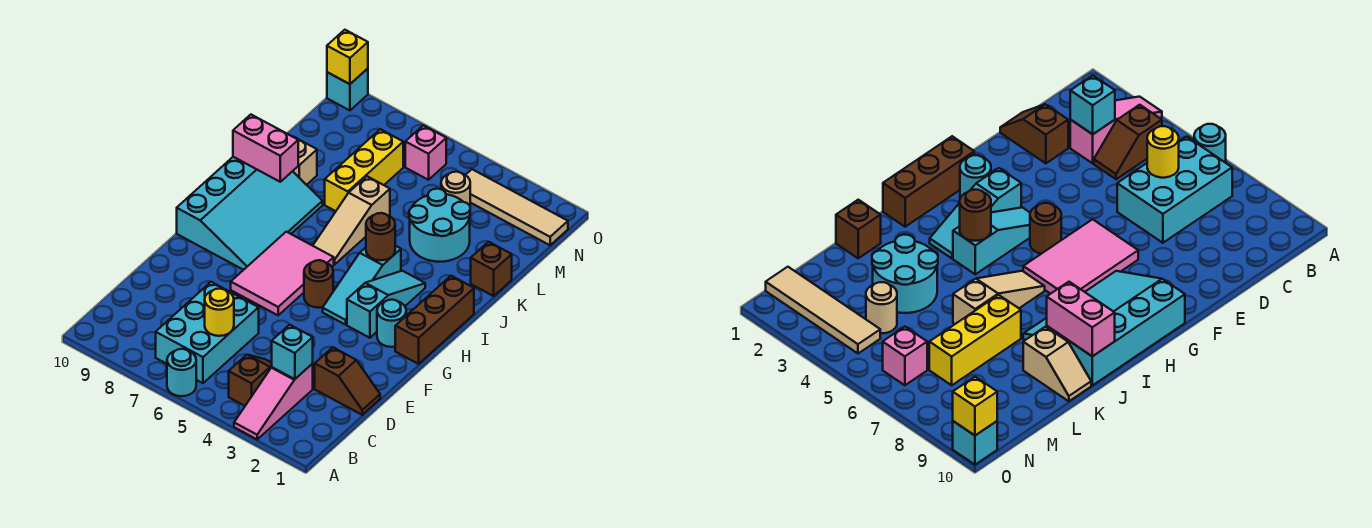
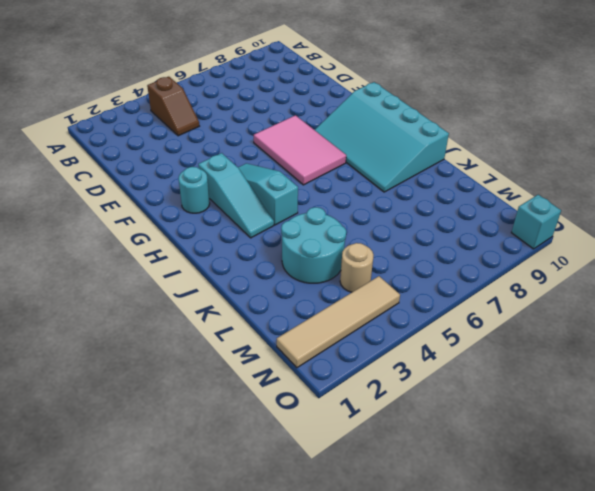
none -> pink 1x3 slope [234,364,313,439]
none -> cyan 1x1 round brick [167,349,196,396]
none -> cyan 2x3 brick [156,282,259,383]

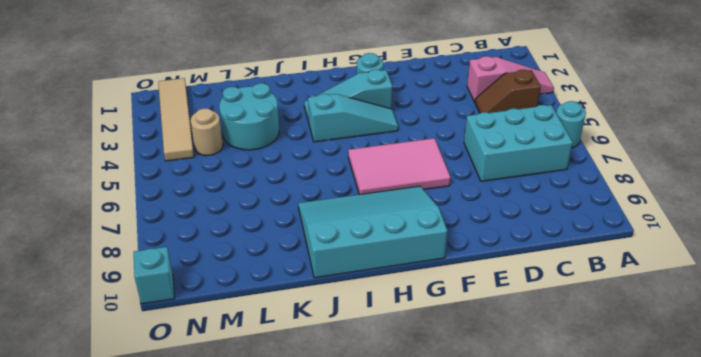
none -> brown 1x2 slope [315,347,380,415]
none -> brown 1x3 brick [395,276,474,364]
none -> brown 1x1 round brick [304,260,333,308]

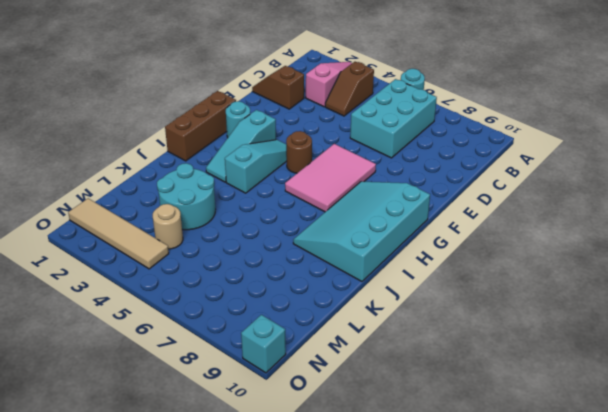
none -> tan 1x3 slope [313,176,390,265]
none -> brown 1x1 brick [471,242,512,296]
none -> yellow 1x3 brick [325,129,403,211]

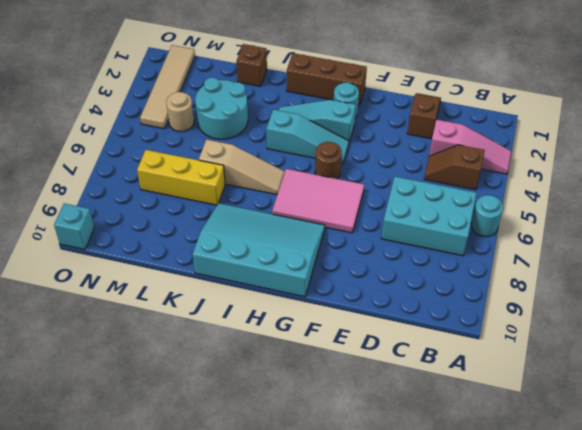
none -> tan 1x2 slope [293,137,317,185]
none -> pink 1x1 brick [405,125,446,180]
none -> cyan 1x1 brick [272,325,313,379]

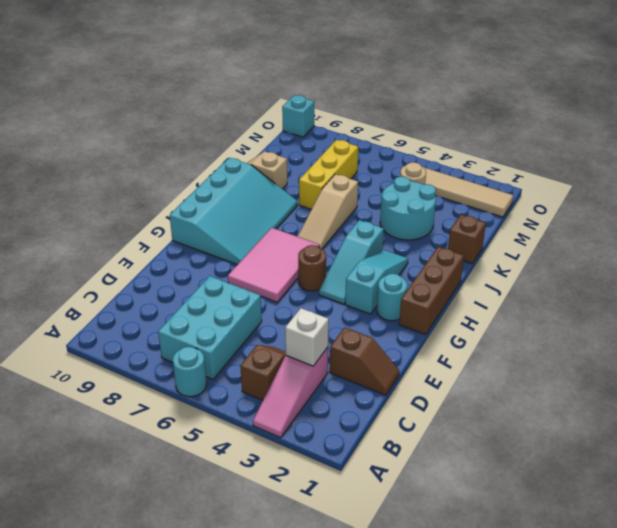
white 1x1 brick [285,308,329,366] -> cyan 1x1 brick [272,325,313,379]
none -> pink 1x1 brick [405,125,446,180]
none -> yellow 1x1 round brick [205,289,234,336]
none -> brown 1x1 round brick [366,213,395,260]

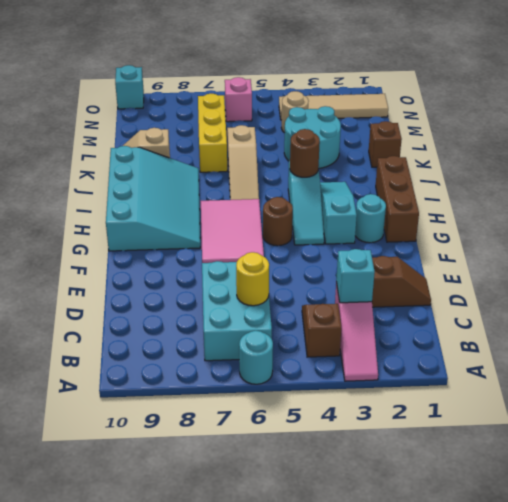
none -> pink 1x2 brick [233,115,298,182]
none -> yellow 1x1 brick [327,30,368,84]

